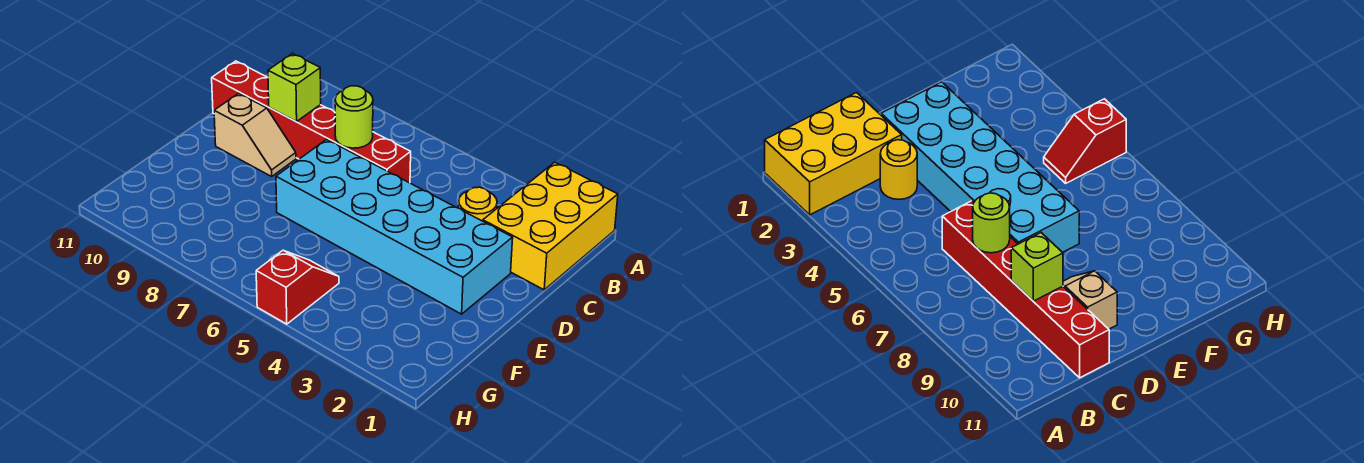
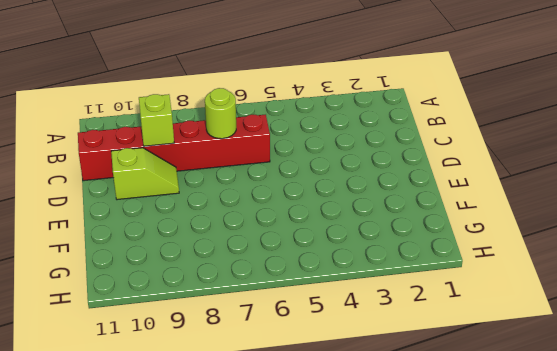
lime 1x2 slope [111,148,179,200] -> tan 1x2 slope [214,93,296,176]
none -> yellow 2x3 brick [483,162,618,290]
none -> yellow 1x1 round brick [458,187,497,221]

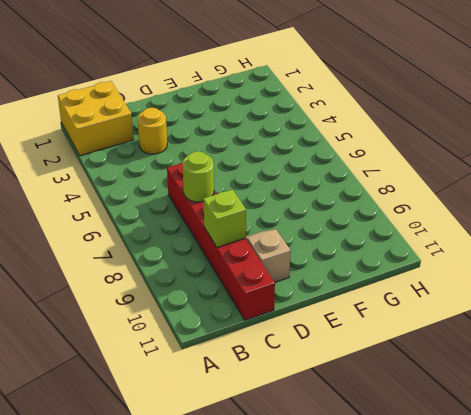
yellow 2x2 brick [58,81,133,155] -> yellow 2x3 brick [483,162,618,290]
none -> cyan 2x6 brick [276,139,513,314]
none -> red 1x2 slope [256,250,339,324]

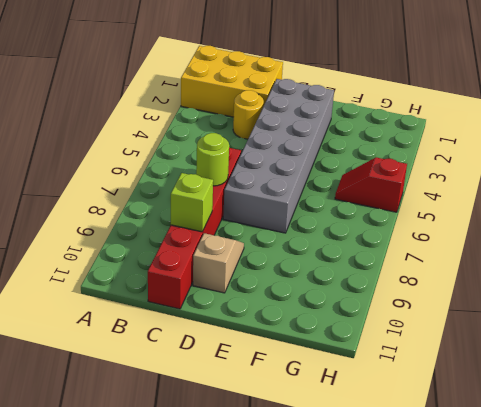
grey 2x6 brick [223,79,334,233] -> cyan 2x6 brick [276,139,513,314]

